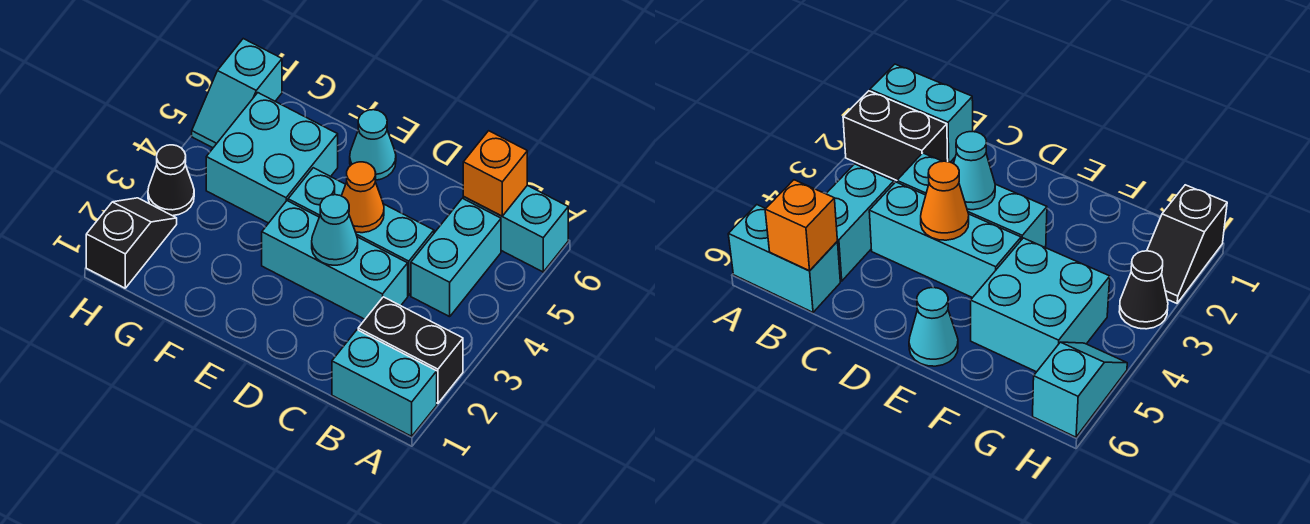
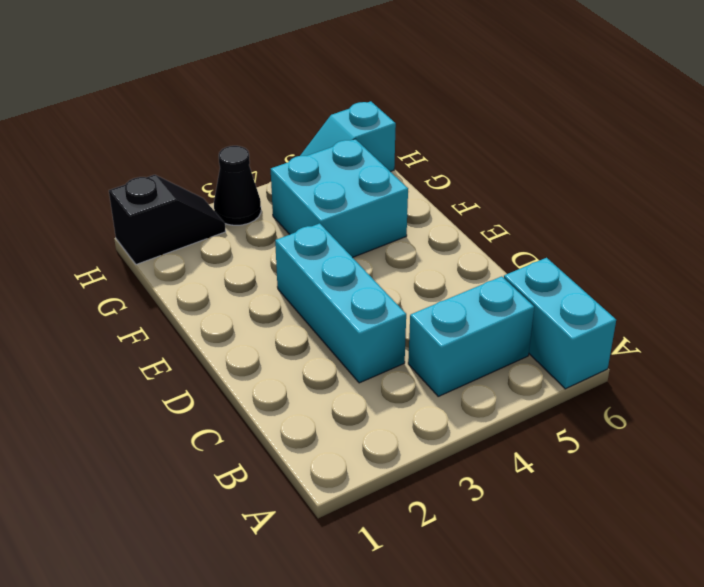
none -> cyan 1x2 brick [332,330,437,436]
none -> black 1x2 brick [358,297,463,403]
none -> cyan 1x3 brick [288,168,434,295]

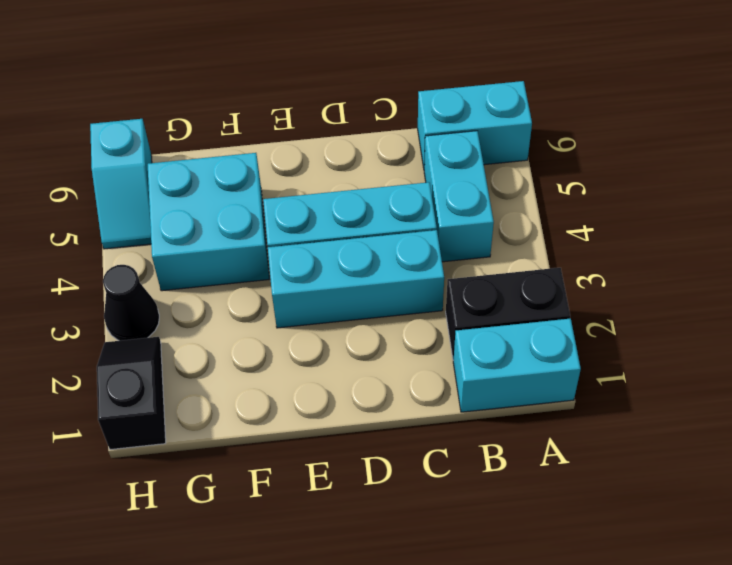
none -> cyan 1x1 cone [350,110,396,180]
none -> orange 1x1 brick [463,131,527,216]
none -> cyan 1x1 cone [312,195,358,265]

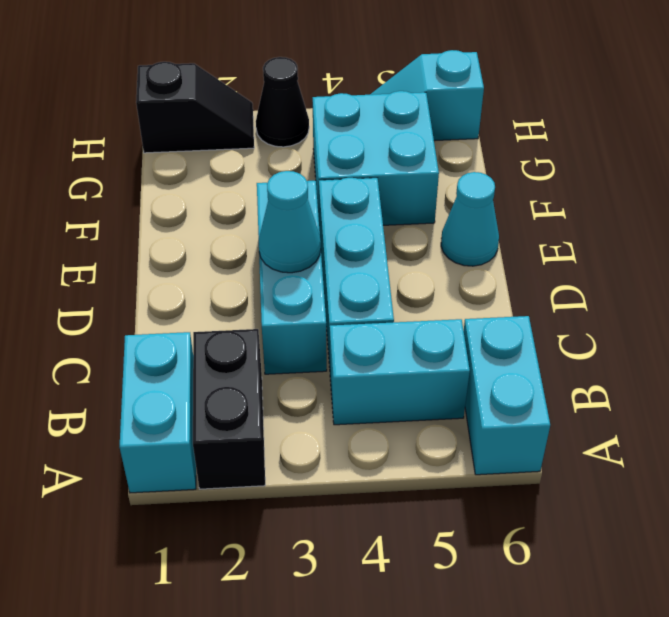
none -> orange 1x1 brick [463,131,527,216]
none -> orange 1x1 cone [342,162,384,233]

